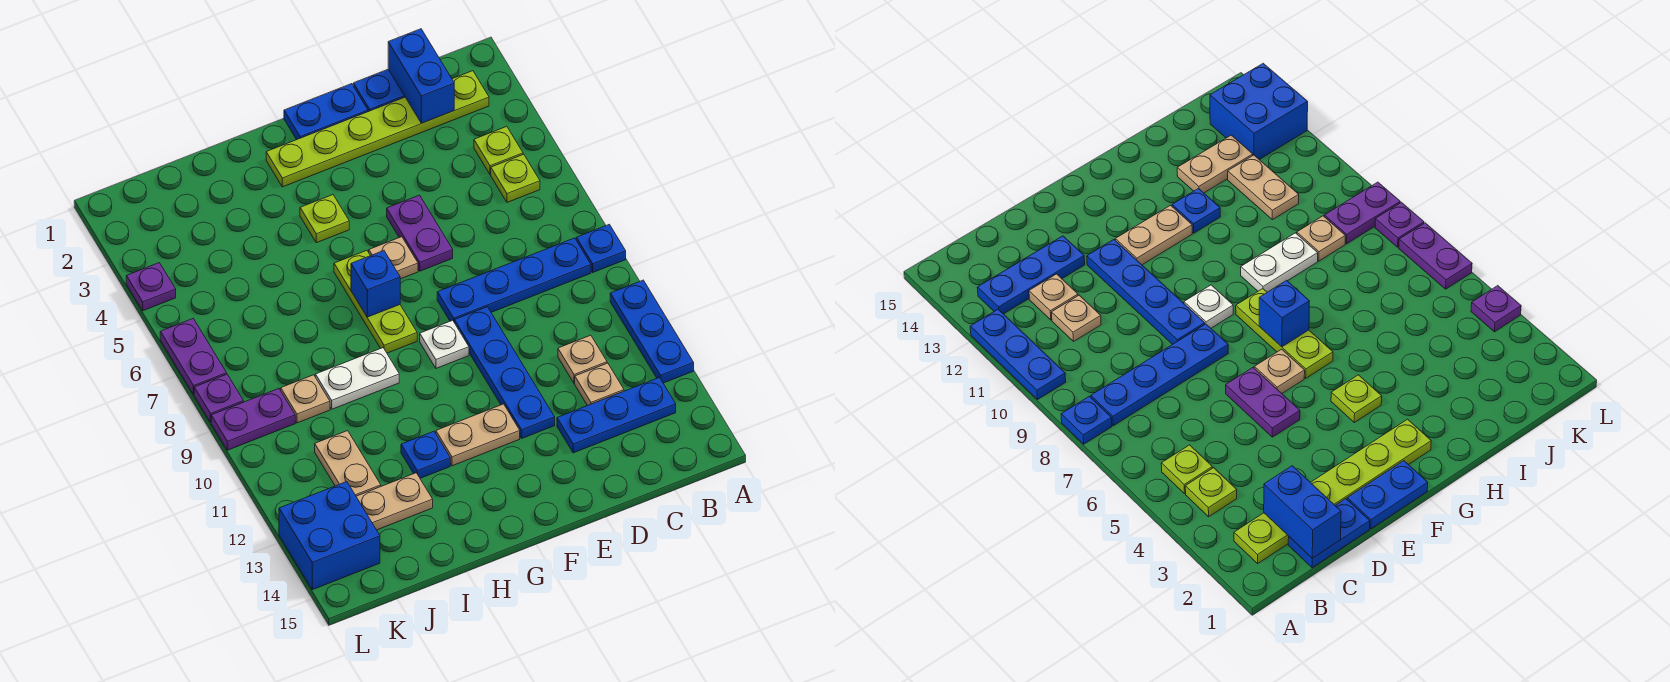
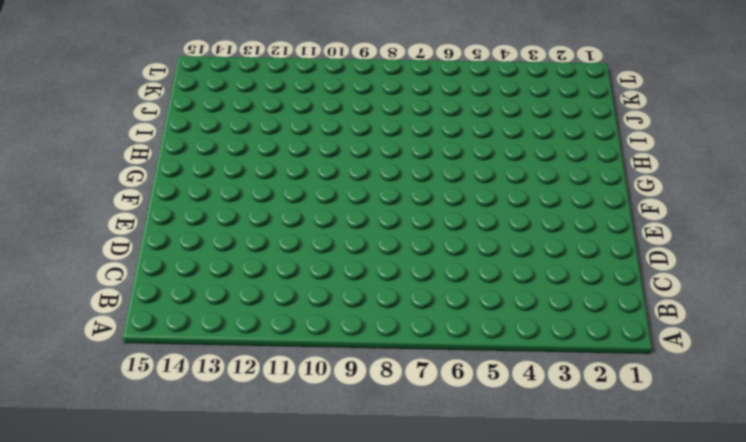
none -> blue 1x1 plate [576,224,626,272]
none -> blue 1x3 plate [610,280,694,383]
none -> lime 1x6 plate [266,71,489,187]
none -> lime 1x1 plate [474,126,523,175]

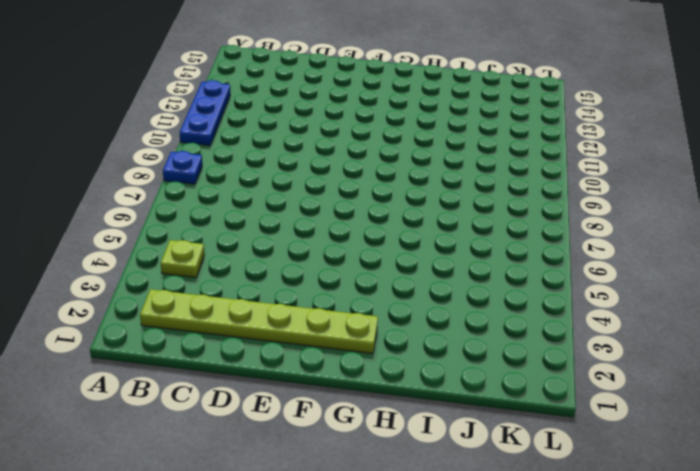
none -> lime 1x1 plate [491,154,540,202]
none -> blue 1x4 plate [437,238,591,321]
none -> blue 1x3 plate [557,377,676,453]
none -> blue 1x2 plate [353,69,405,112]

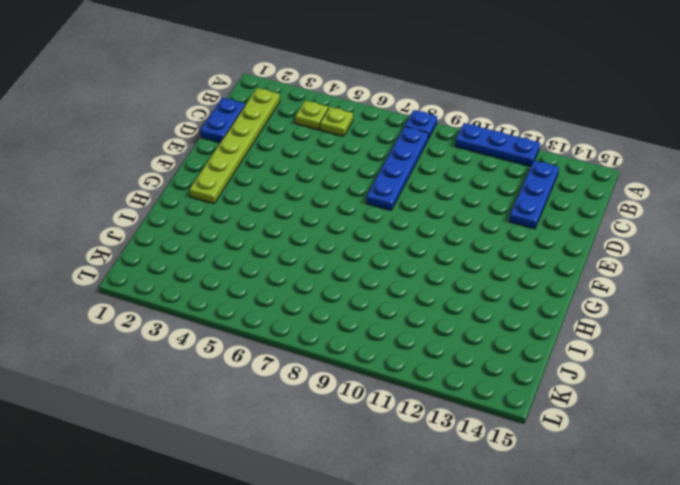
none -> tan 1x1 plate [558,335,607,383]
none -> tan 1x1 plate [575,363,624,406]
none -> blue 1x2 plate [284,84,368,140]
none -> purple 1x2 plate [387,195,453,271]

